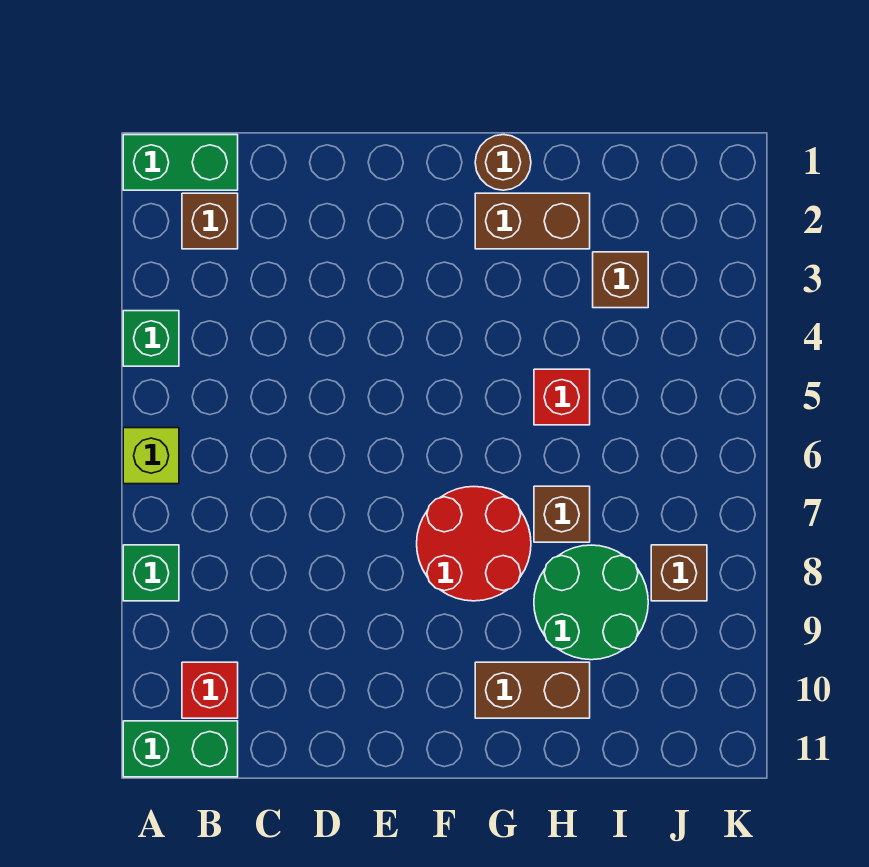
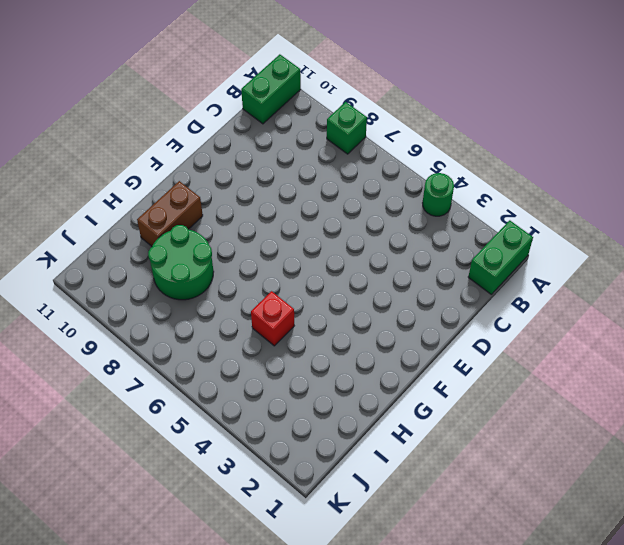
green 1x1 round brick [423,173,454,216] -> green 1x1 brick [123,311,179,366]
none -> lime 1x1 brick [123,428,179,484]
none -> brown 1x1 brick [182,193,238,249]
none -> red 1x1 brick [182,662,238,718]

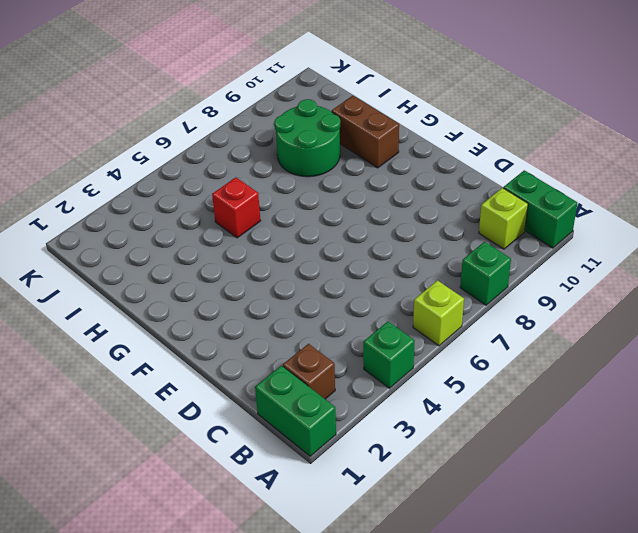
lime 1x1 brick [479,188,528,249] -> red 1x1 brick [182,662,238,718]
none -> red 2x2 round brick [417,487,531,601]
none -> brown 1x1 round brick [475,135,531,190]
none -> brown 1x2 brick [475,193,590,249]

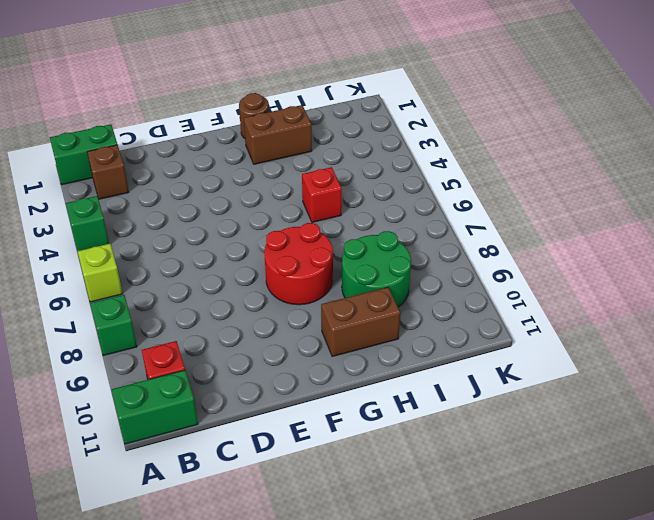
none -> brown 1x1 brick [534,486,590,542]
none -> brown 1x1 brick [593,252,648,308]
none -> brown 1x1 brick [651,545,707,601]

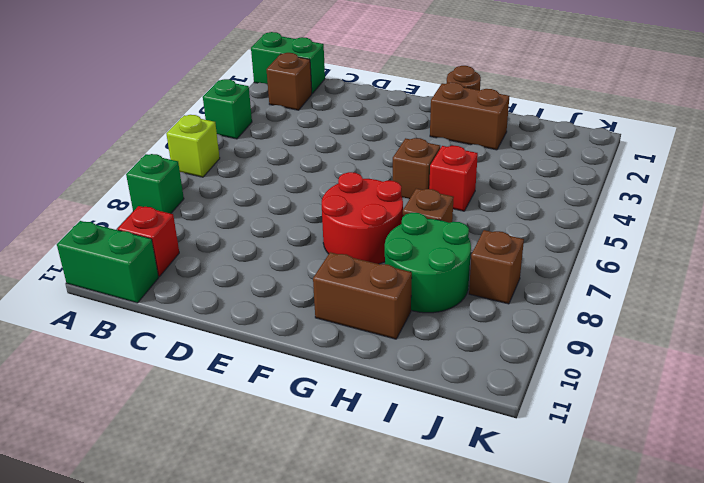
brown 1x1 brick [393,138,440,199] -> brown 1x1 brick moved to [593,252,648,308]

